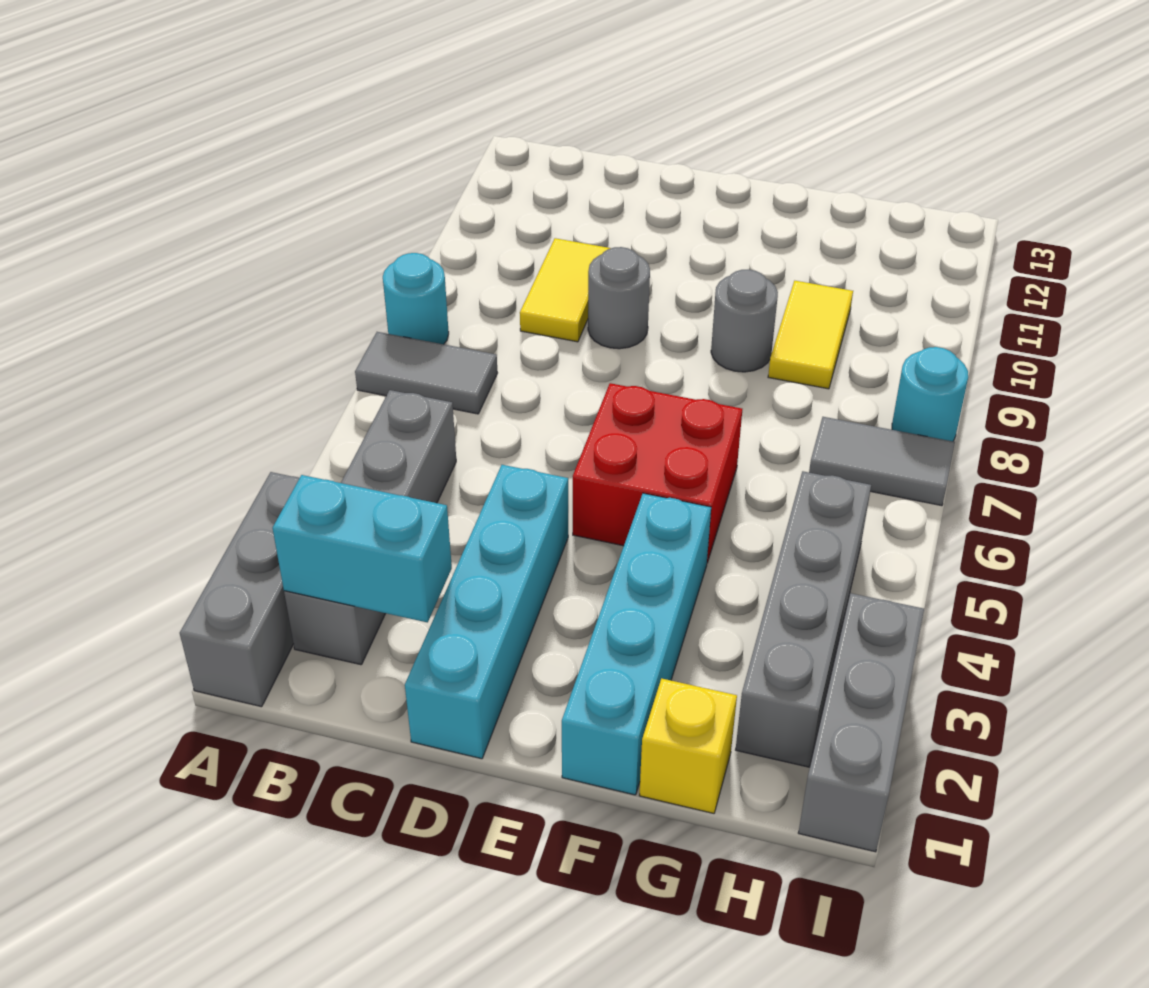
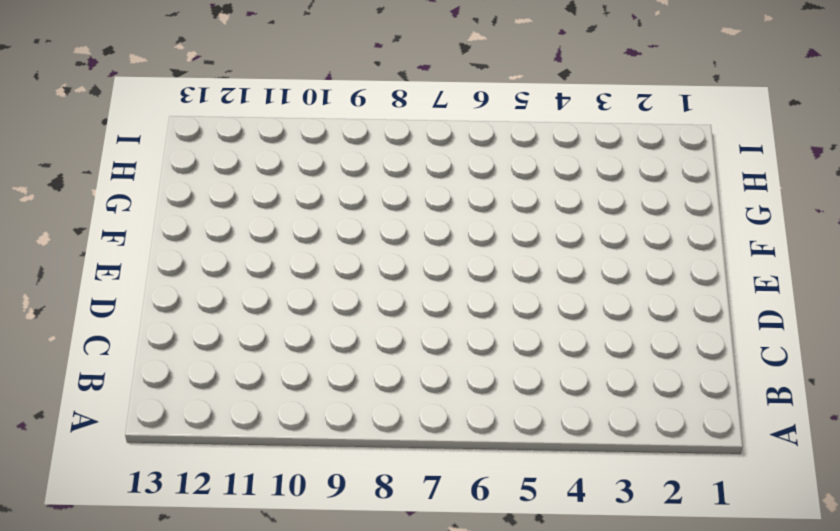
none -> grey 1x3 brick [180,472,299,707]
none -> grey 1x2 tile [355,332,497,414]
none -> cyan 1x1 round brick [383,253,449,344]

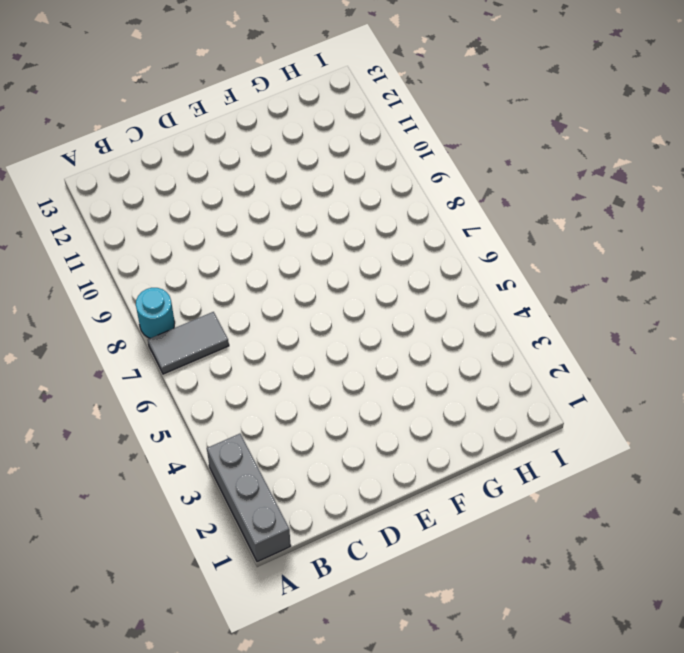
none -> grey 1x4 brick [284,390,456,665]
none -> yellow 1x2 tile [520,238,610,342]
none -> cyan 1x4 brick [405,465,568,759]

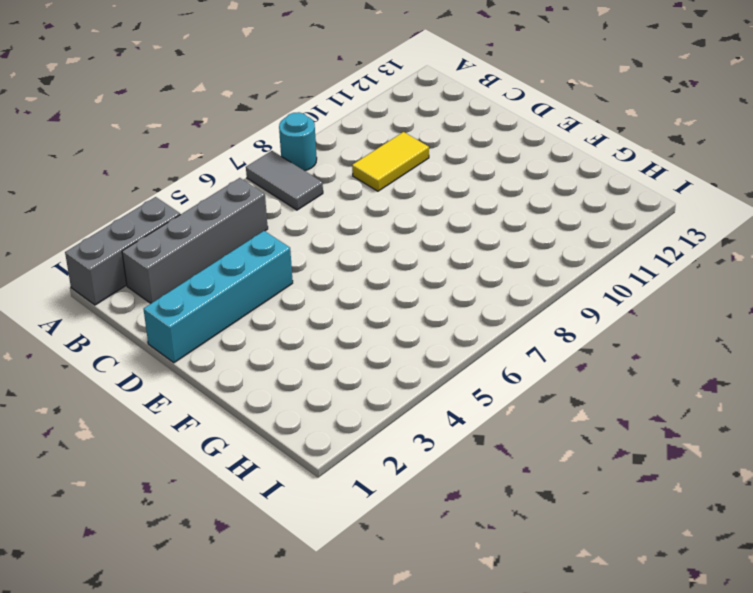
none -> grey 1x1 round brick [588,247,650,349]
none -> red 2x2 brick [573,383,742,563]
none -> cyan 1x4 brick [562,493,711,795]

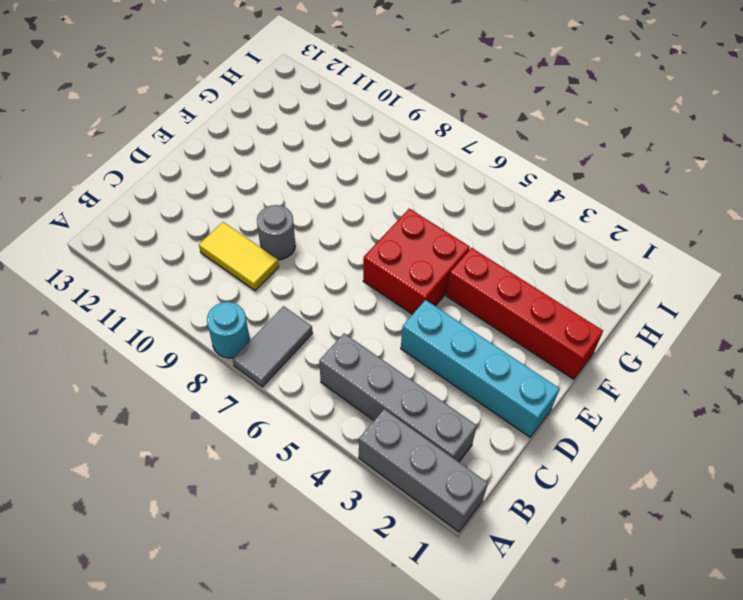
red 1x4 brick [446,248,603,379] -> cyan 1x4 brick [562,493,711,795]
none -> grey 1x1 round brick [711,270,778,372]
none -> yellow 1x1 brick [639,678,737,813]
none -> yellow 1x2 tile [768,281,853,389]

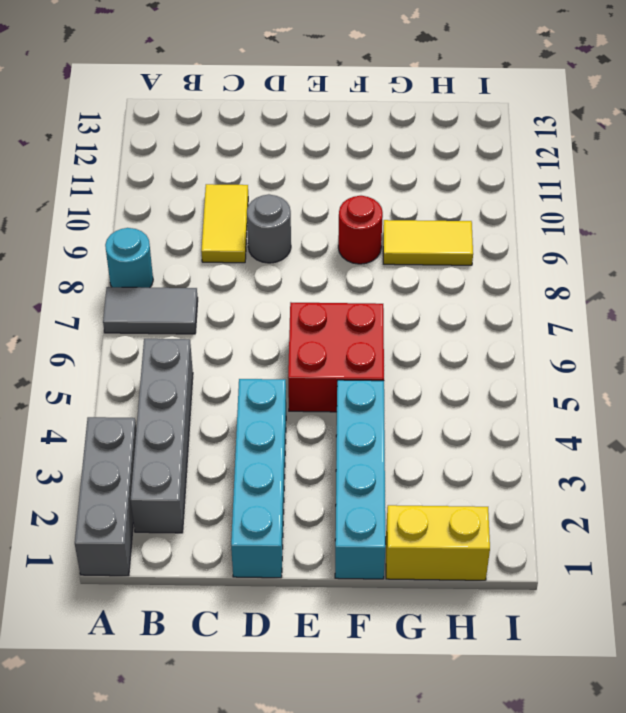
red 1x1 round brick [338,196,383,264] -> grey 1x1 round brick [711,270,778,372]
yellow 1x2 brick [386,505,490,580] -> yellow 1x1 brick [639,678,737,813]
yellow 1x2 tile [383,220,473,265] -> yellow 1x2 tile turned to [768,281,853,389]
none -> grey 1x4 brick [736,471,871,767]
none -> grey 1x2 tile [809,417,955,506]
none -> grey 1x3 brick [798,593,924,852]

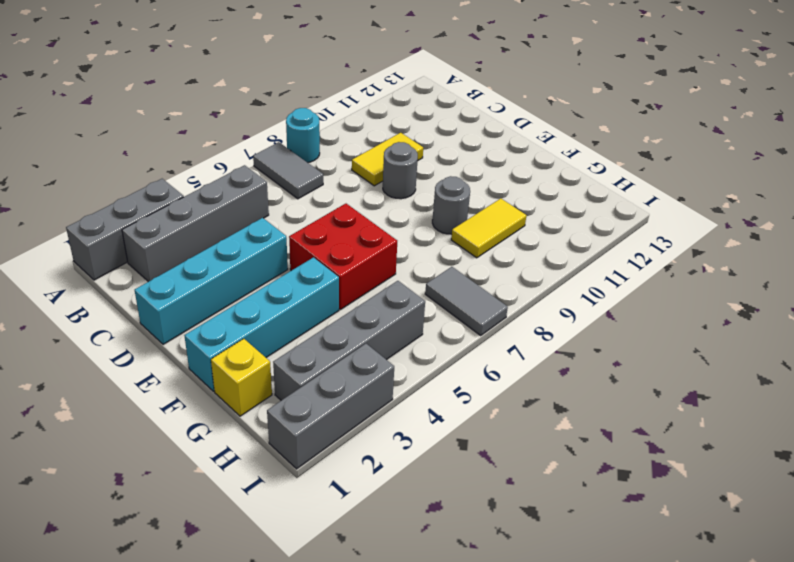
none -> cyan 1x1 round brick [892,347,968,441]
none -> cyan 1x2 brick [273,475,452,622]

